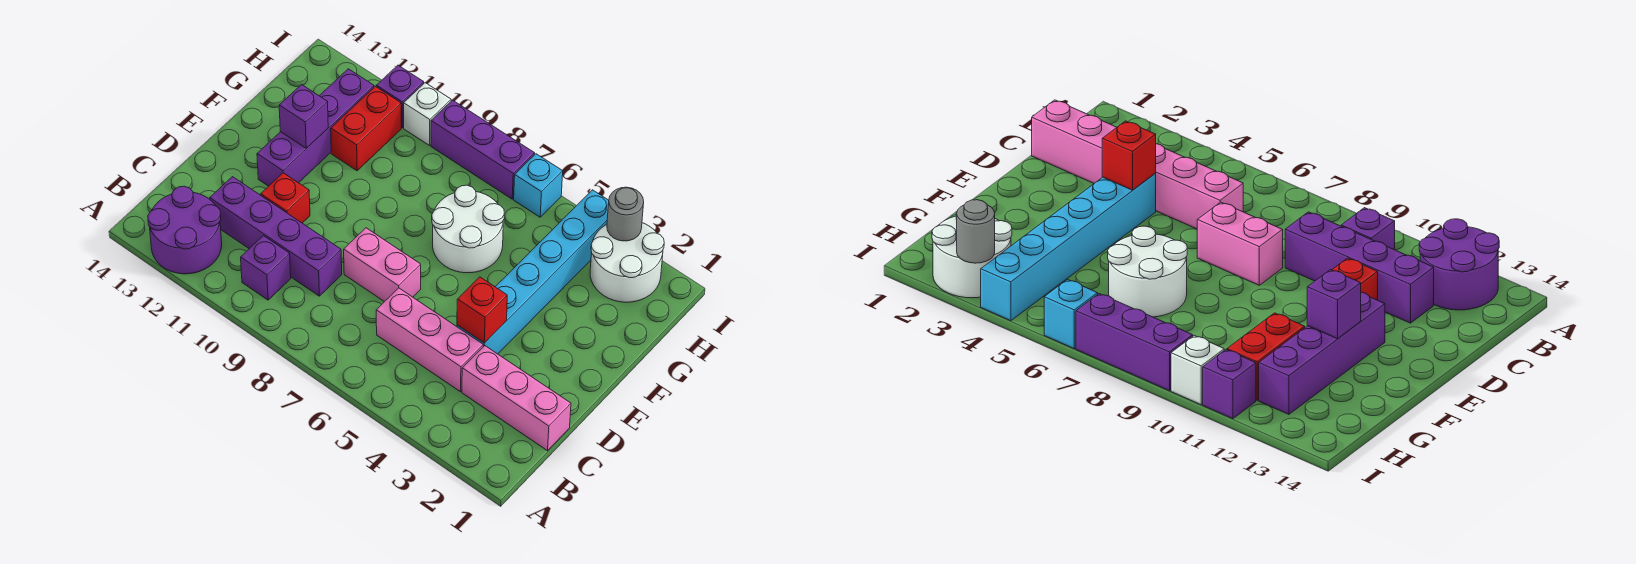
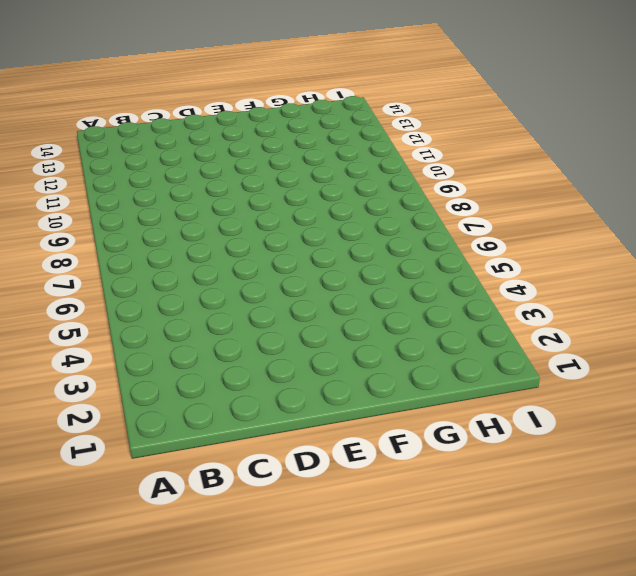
none -> purple 2x2 round brick [148,186,222,274]
none -> purple 1x1 brick [241,236,291,300]
none -> pink 1x3 brick [462,346,571,451]

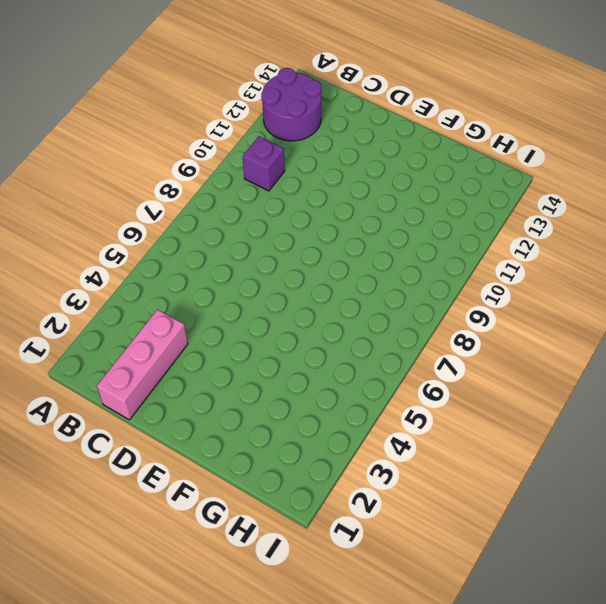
none -> pink 1x3 brick [376,288,483,392]
none -> purple 1x4 brick [210,177,342,296]
none -> cyan 1x6 brick [457,190,609,354]

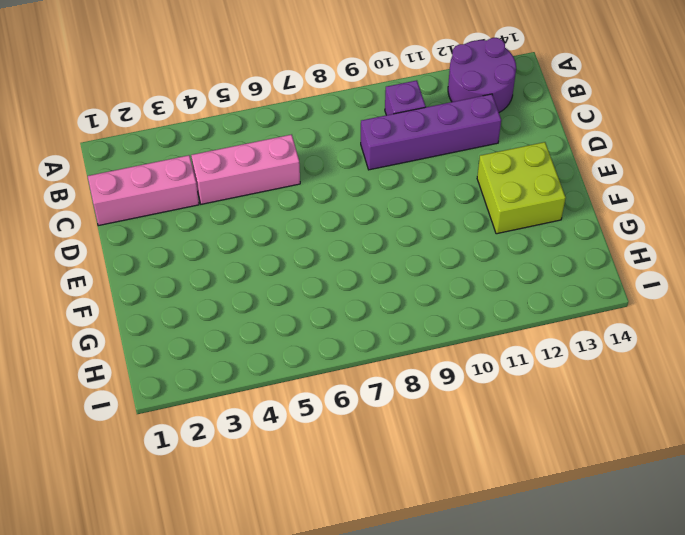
lime 2x2 brick [477,142,566,234] -> purple 1x4 brick [257,69,374,186]
none -> cyan 1x6 brick [457,190,609,354]
none -> pink 1x2 brick [344,228,421,302]
none -> red 1x1 brick [261,173,310,223]

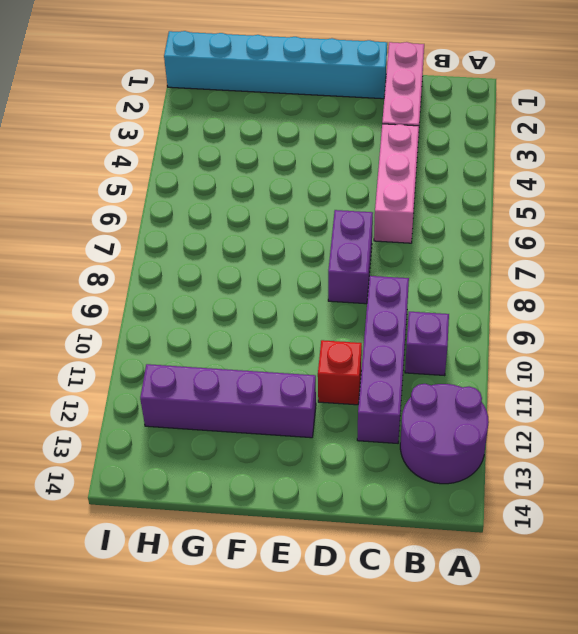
cyan 1x6 brick [164,31,387,99] -> cyan 1x6 brick moved to [457,190,609,354]
purple 1x2 brick [328,210,373,304] -> pink 1x2 brick [344,228,421,302]
none -> white 2x2 round brick [432,185,504,273]
none -> red 1x2 brick [331,86,401,171]
none -> white 2x2 round brick [590,223,664,302]

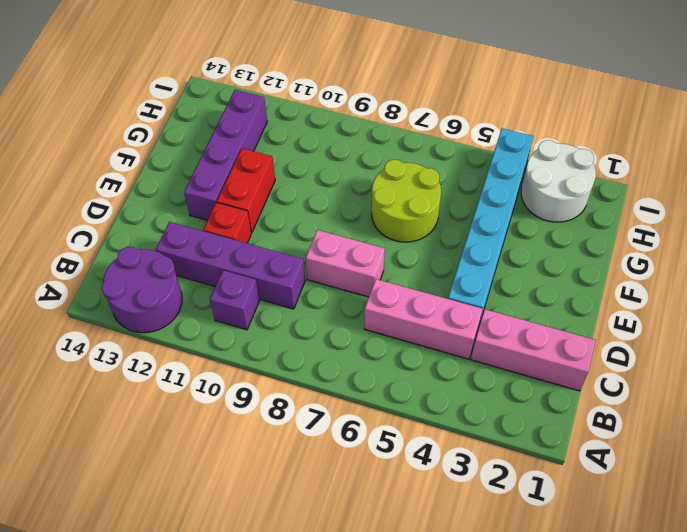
red 1x2 brick [217,148,275,232] -> red 1x2 brick moved to [331,86,401,171]
lime 2x2 round brick [371,160,441,242] -> white 2x2 round brick [432,185,504,273]
none -> cyan 1x1 brick [514,154,563,217]
none -> purple 1x3 brick [431,100,535,199]
none -> white 1x1 brick [404,83,451,145]

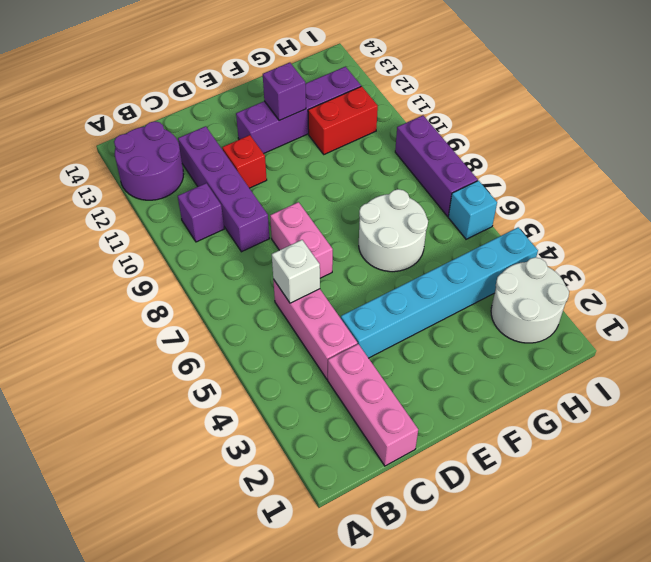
white 1x1 brick [272,240,320,303] -> white 1x1 brick moved to [404,83,451,145]
none -> purple 1x1 brick [376,65,424,128]
none -> red 1x1 brick [457,277,507,343]
none -> grey 1x1 round brick [607,187,644,241]

